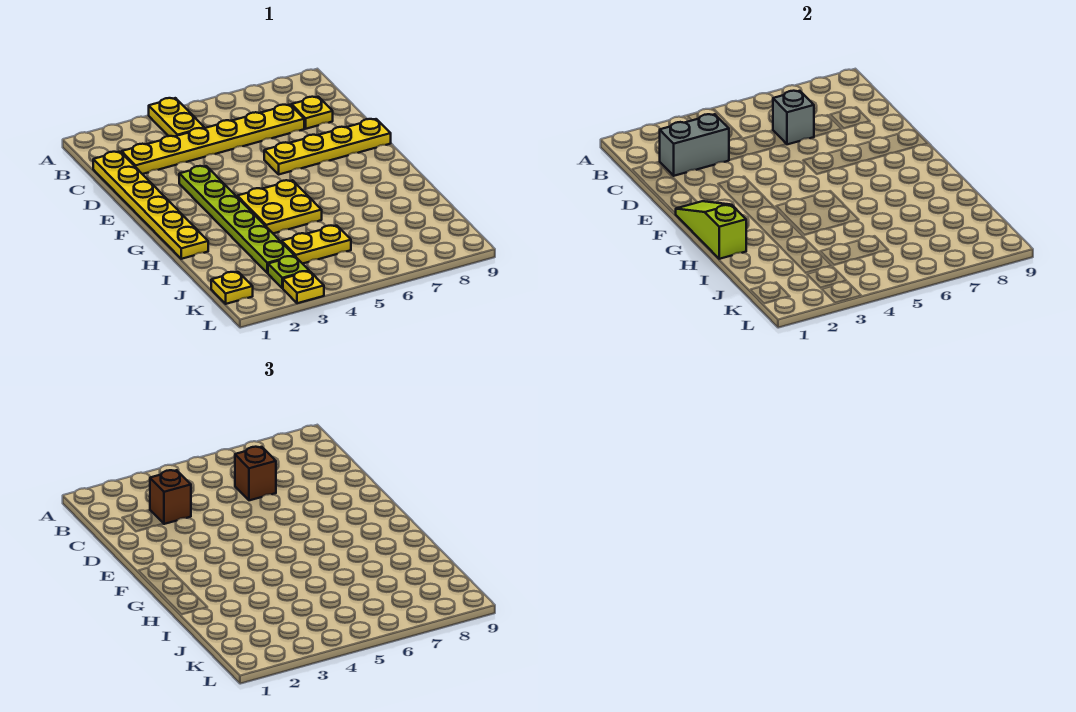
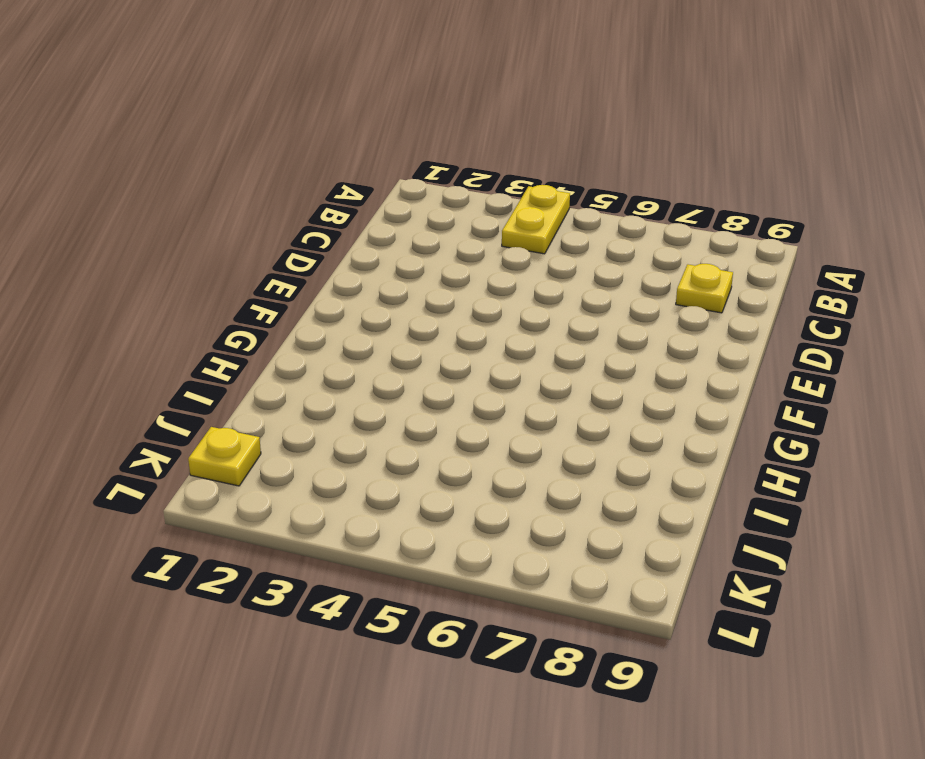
none -> yellow 1x6 plate [93,152,208,259]
none -> yellow 1x6 plate [122,105,304,174]
none -> lime 1x6 plate [179,166,294,273]

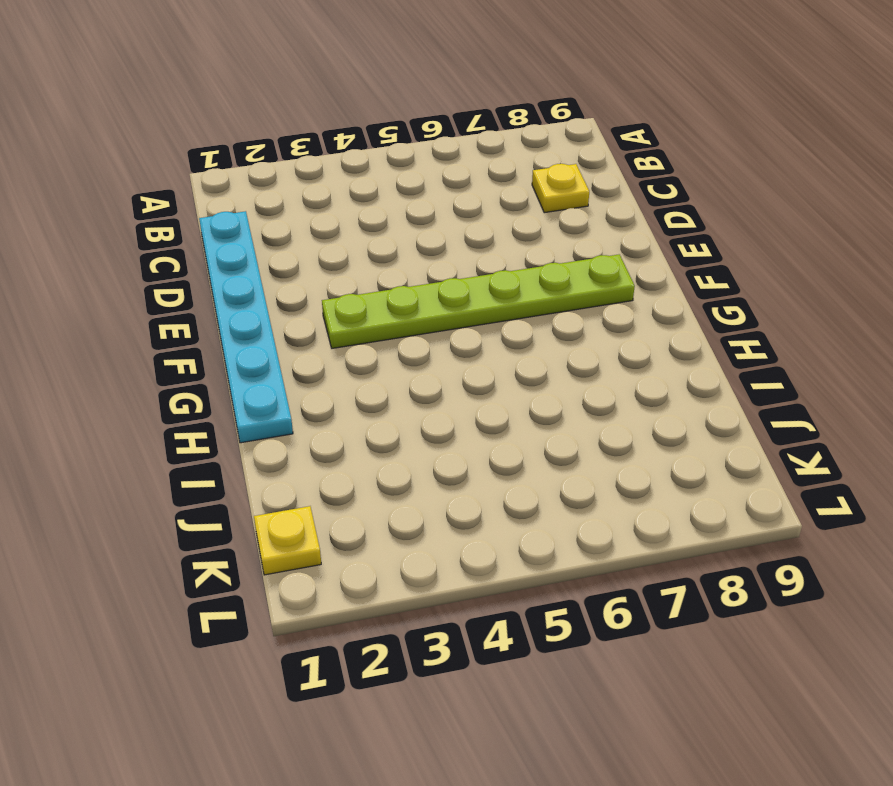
cyan 1x6 plate [199,211,293,443] -> yellow 1x6 plate [93,152,208,259]
lime 1x6 plate [322,254,635,348] -> lime 1x6 plate turned to [179,166,294,273]
none -> yellow 1x2 plate [149,98,204,137]
none -> yellow 1x6 plate [122,105,304,174]
none -> yellow 1x4 plate [264,119,391,174]

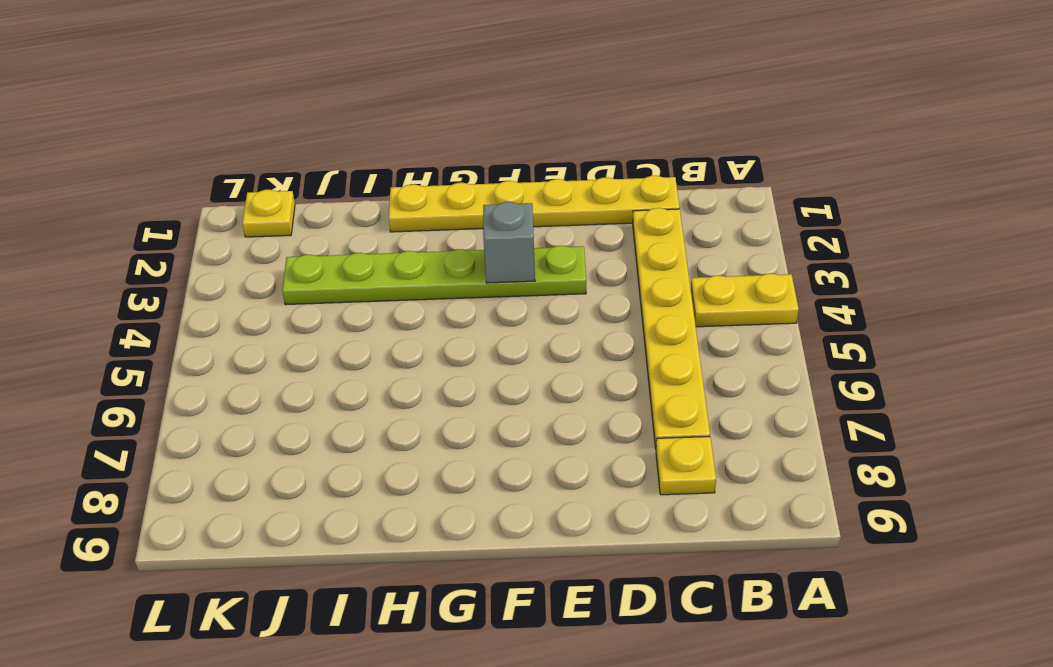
grey 1x1 brick [483,202,535,283] -> grey 1x1 brick moved to [773,91,814,144]
none -> yellow 1x4 plate [264,119,391,174]
none -> yellow 2x2 plate [237,180,322,233]
none -> yellow 1x2 plate [282,226,351,264]

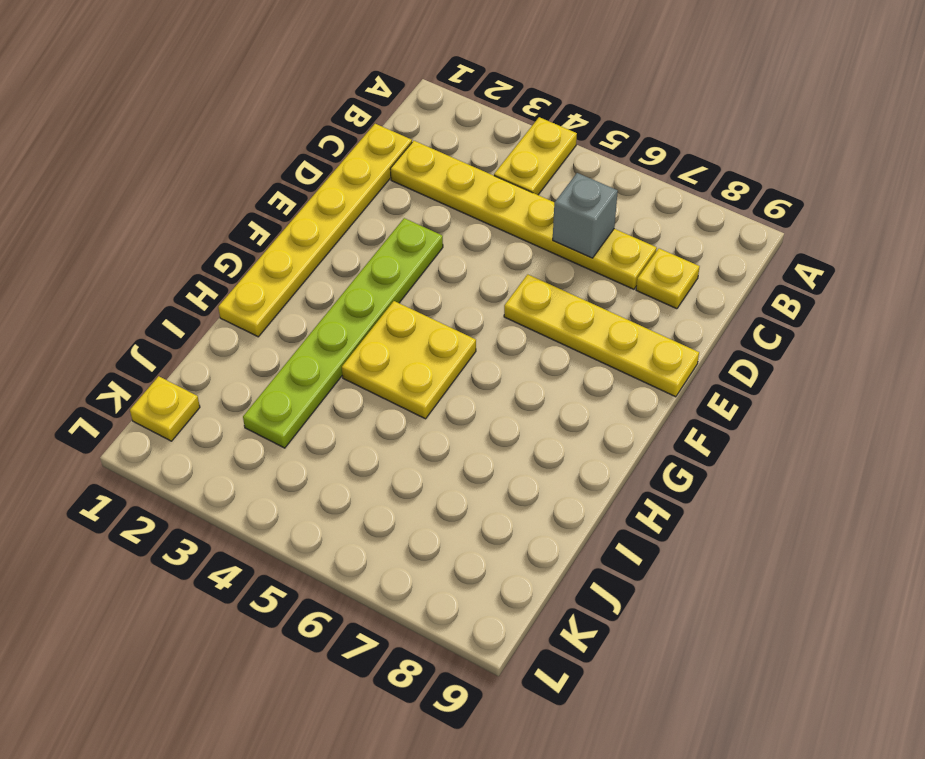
none -> yellow 1x2 plate [282,226,351,264]
none -> lime 1x1 plate [268,256,309,288]
none -> yellow 1x1 plate [283,271,324,303]

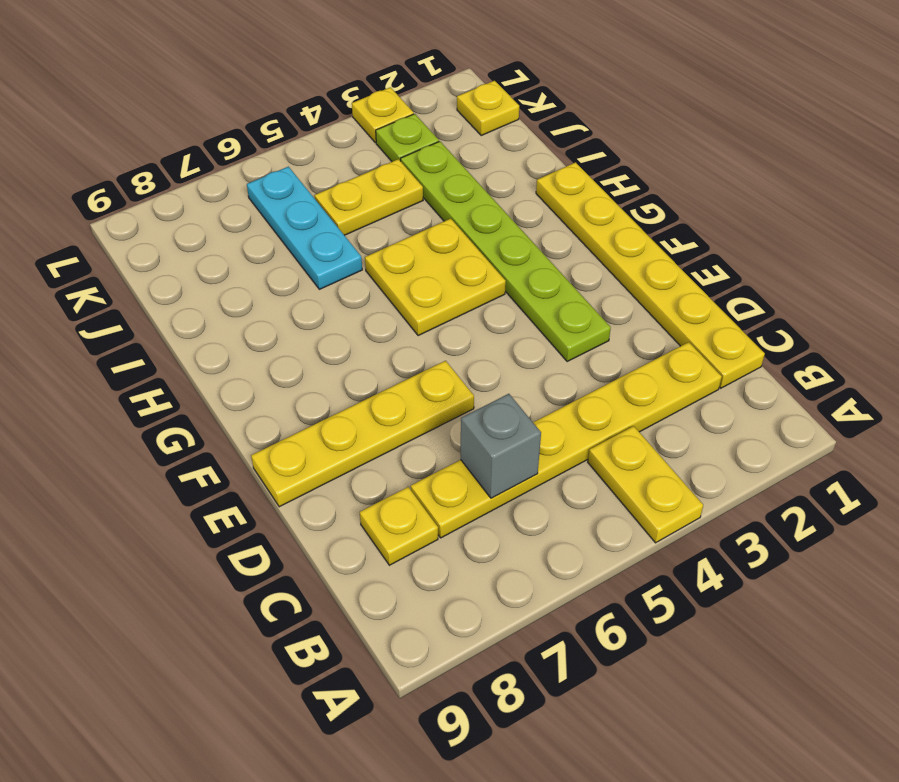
cyan 1x3 plate [247,167,362,289] -> none
none -> grey 1x2 brick [660,114,729,176]
none -> lime 1x3 slope [676,201,746,259]
none -> brown 1x1 brick [150,470,191,524]

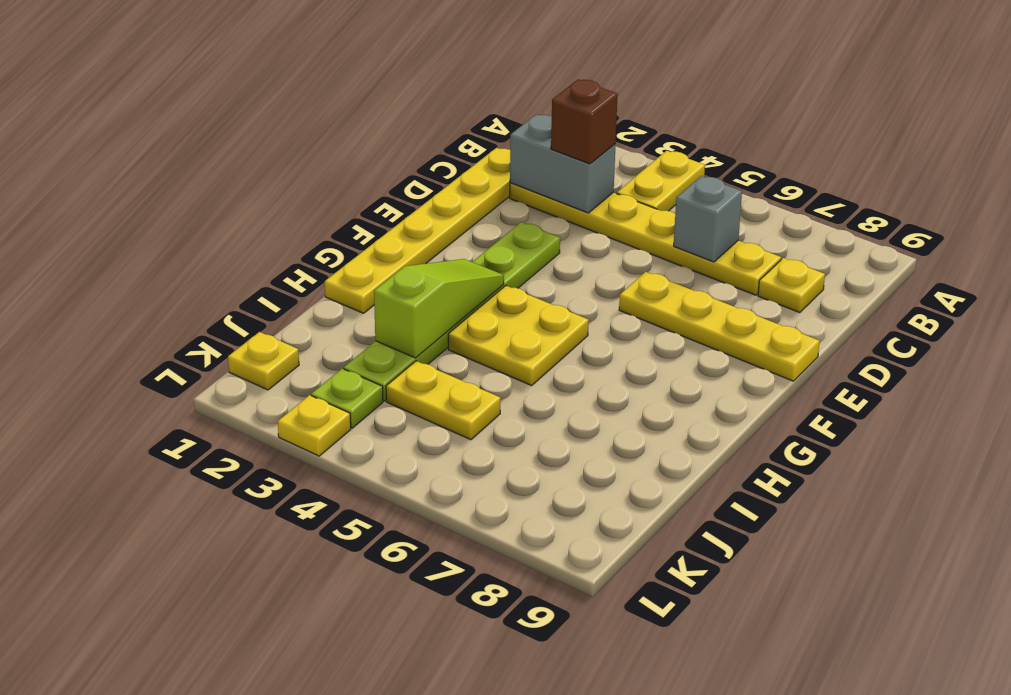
lime 1x3 slope [374,259,504,358] -> lime 1x3 slope moved to [676,201,746,259]
none -> brown 1x1 brick [235,447,276,500]

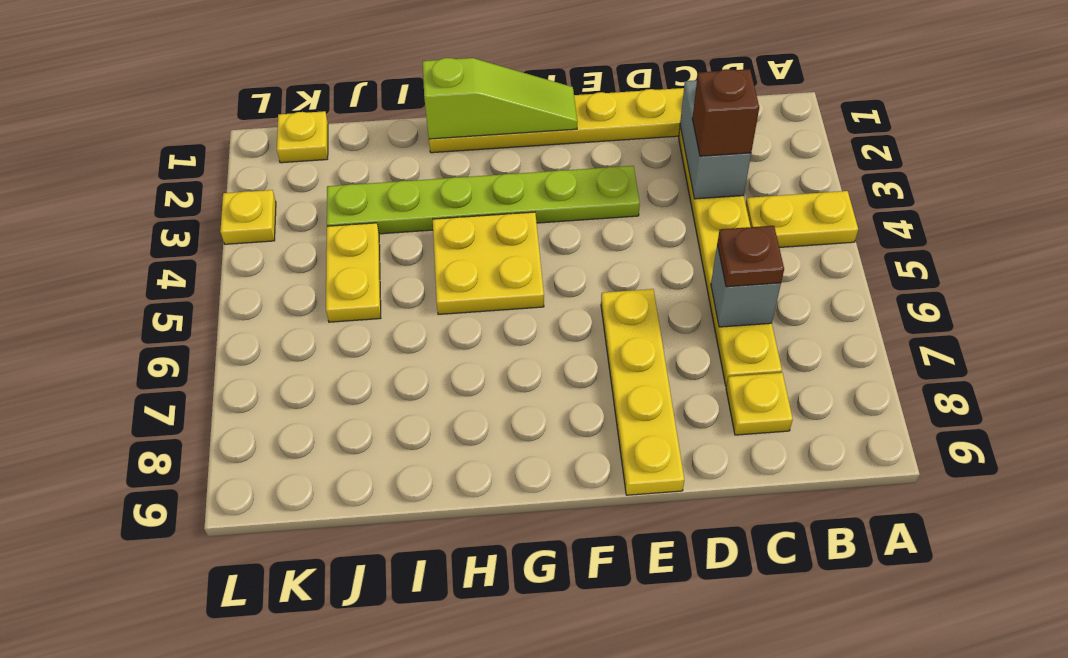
brown 1x1 plate [717,226,784,287] -> brown 1x1 brick [235,447,276,500]
none -> lime 1x1 plate [268,256,309,288]

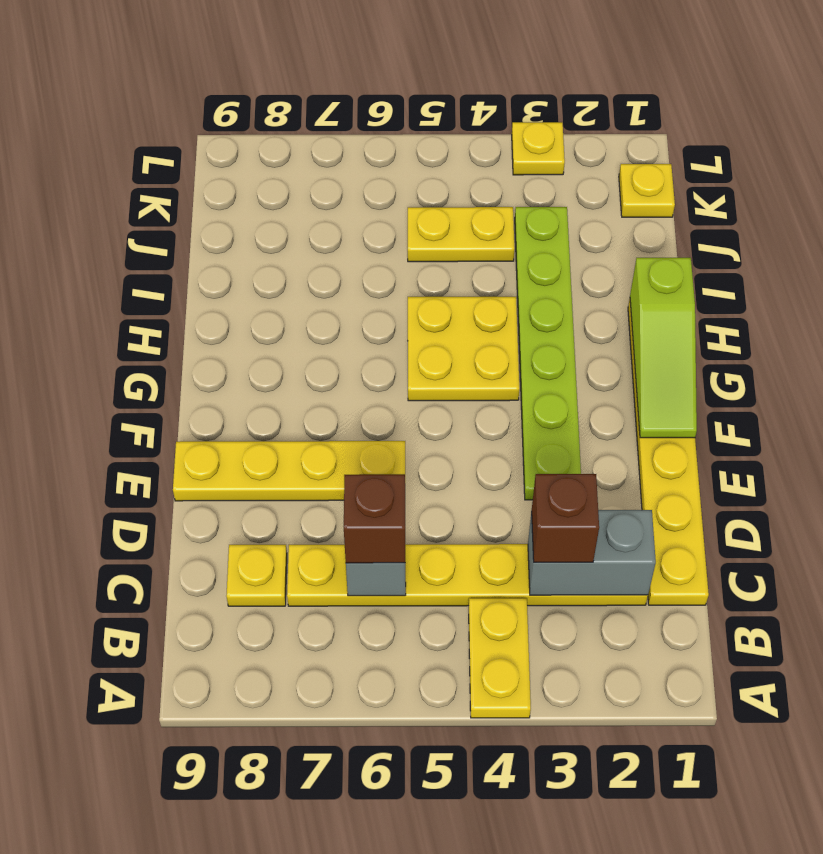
none -> lime 1x1 plate [268,256,309,288]

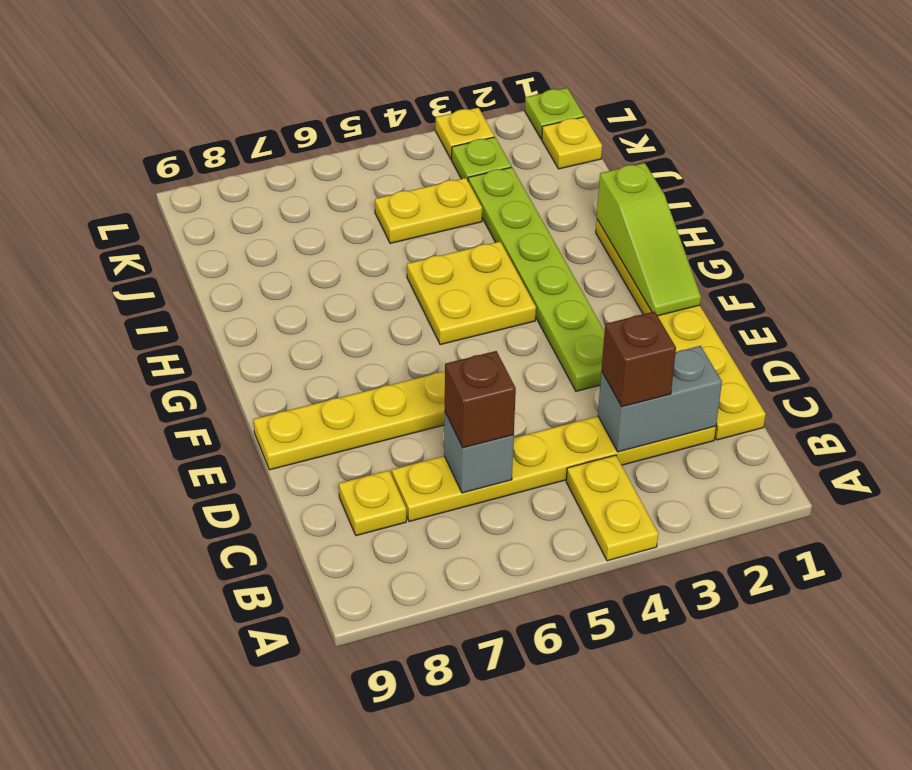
lime 1x1 plate [525,88,584,139] -> none

